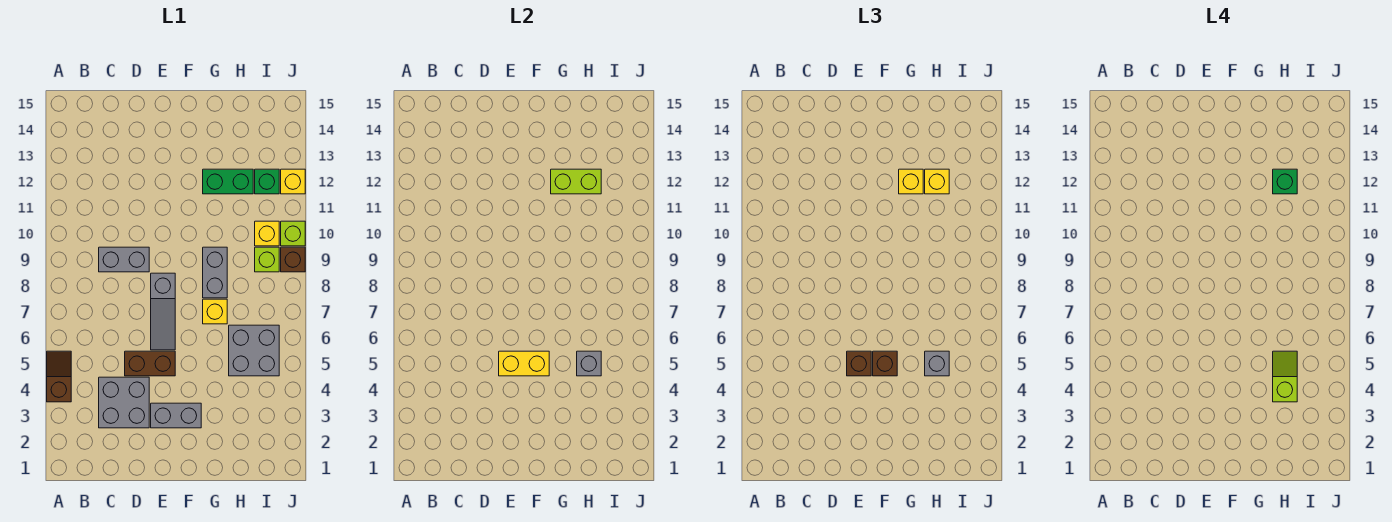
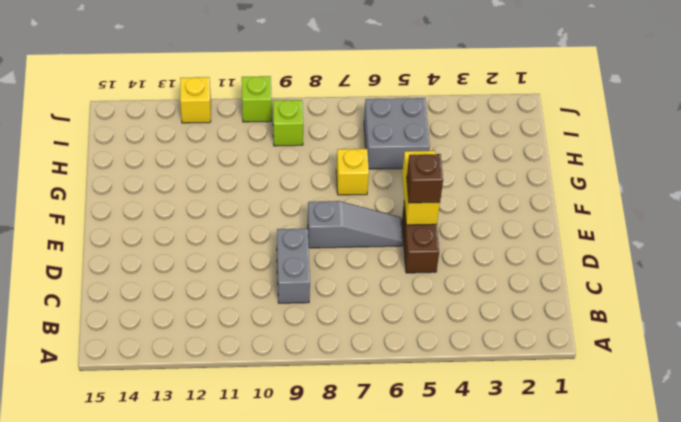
none -> brown 1x2 slope [47,351,71,402]
none -> grey 2x2 brick [99,377,149,428]
none -> grey 1x2 brick [151,403,201,428]

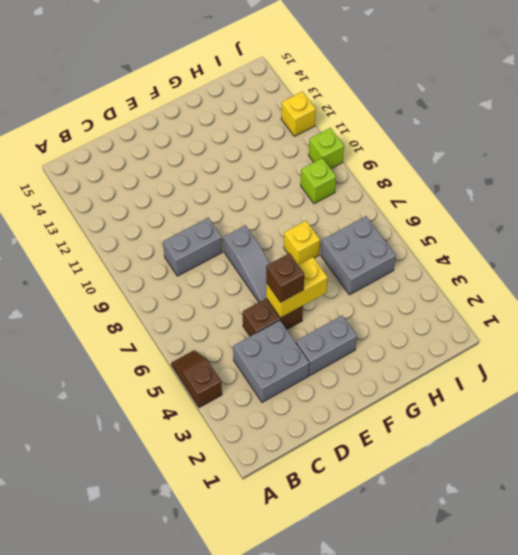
none -> grey 1x2 brick [203,247,227,298]
none -> green 1x2 brick [203,169,253,194]
none -> yellow 1x1 brick [255,221,279,246]

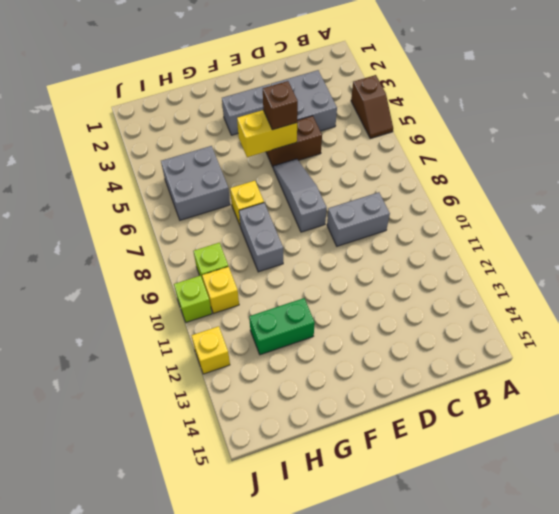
none -> green 1x1 brick [255,169,279,194]
none -> brown 1x1 brick [281,247,305,272]
none -> lime 1x2 brick [551,169,601,194]

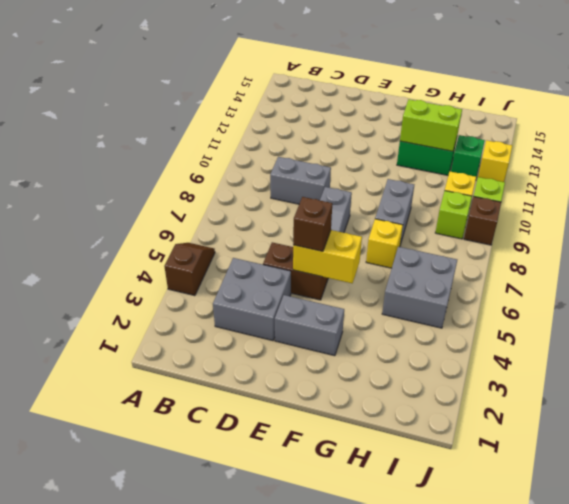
none -> grey 1x1 brick [577,351,601,376]
none -> brown 1x1 brick [873,351,897,376]
none -> yellow 1x1 brick [899,169,923,194]

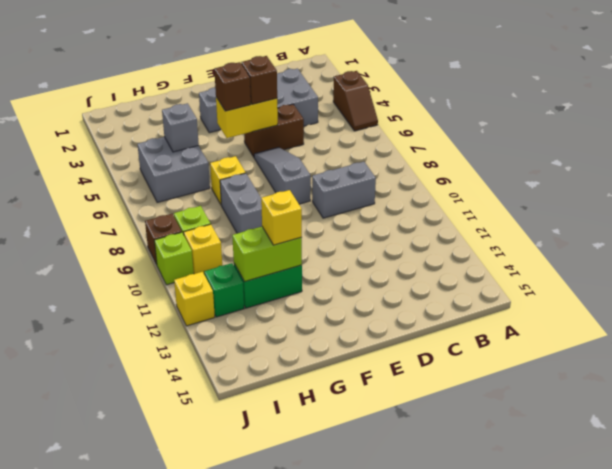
none -> grey 1x1 brick [925,351,949,376]
none -> yellow 1x1 brick [925,169,949,194]
none -> lime 1x2 slope [1273,351,1297,402]

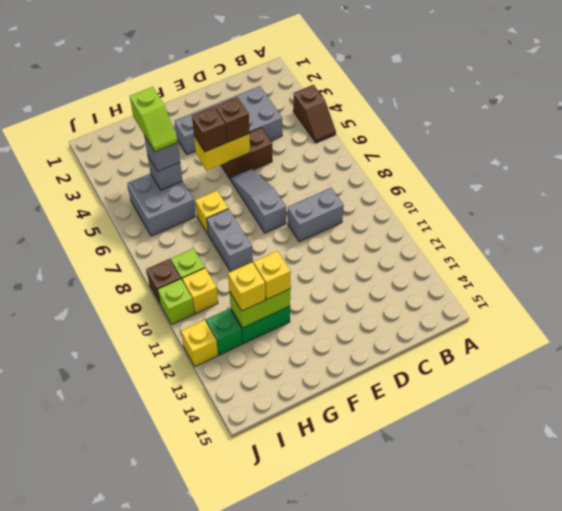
none -> green 1x1 brick [1273,169,1297,194]

